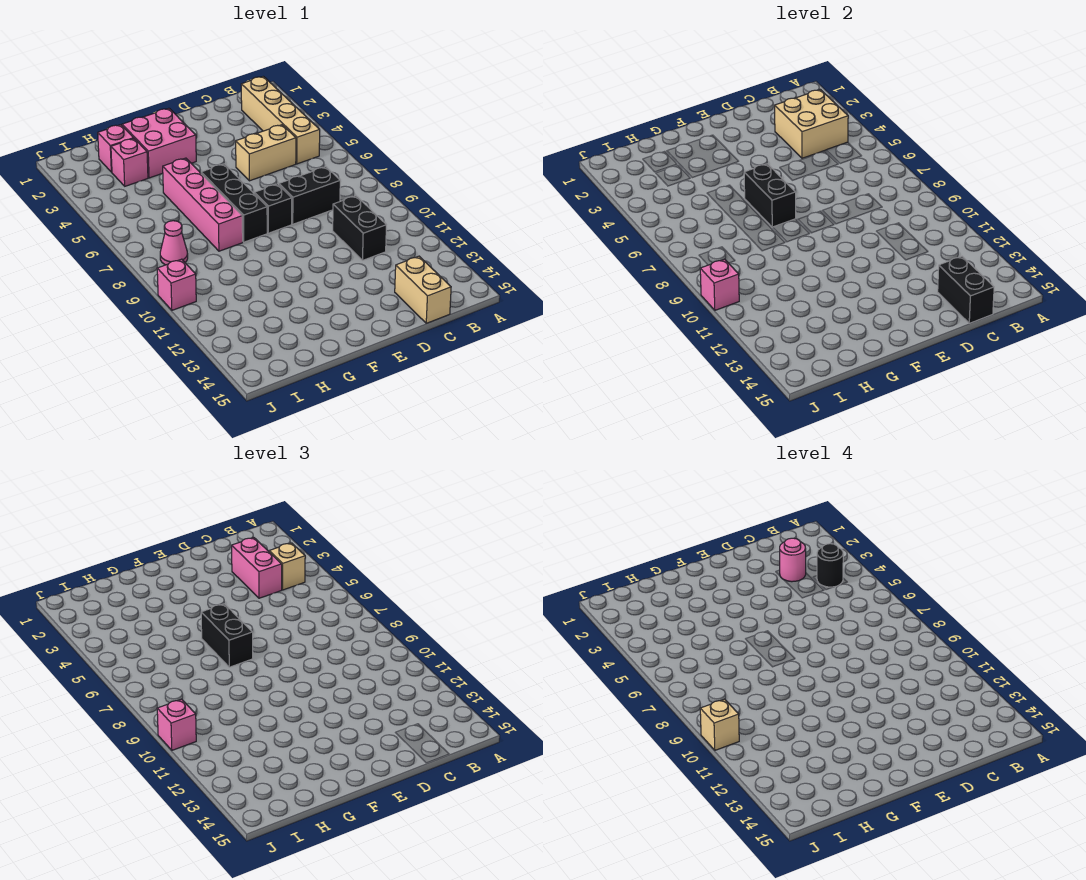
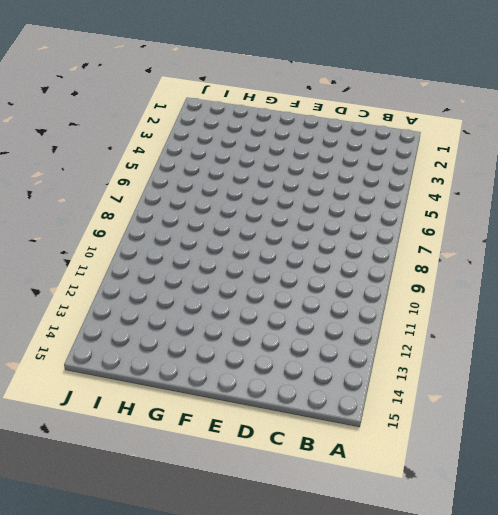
none -> tan 1x4 brick [241,76,320,164]
none -> tan 1x2 brick [236,125,296,181]
none -> black 1x2 brick [279,167,340,224]

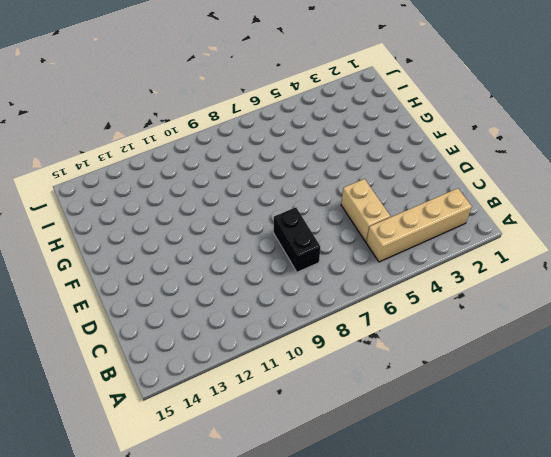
none -> black 1x2 brick [333,196,386,260]
none -> tan 1x2 brick [395,256,451,323]
none -> black 1x1 brick [254,184,292,233]

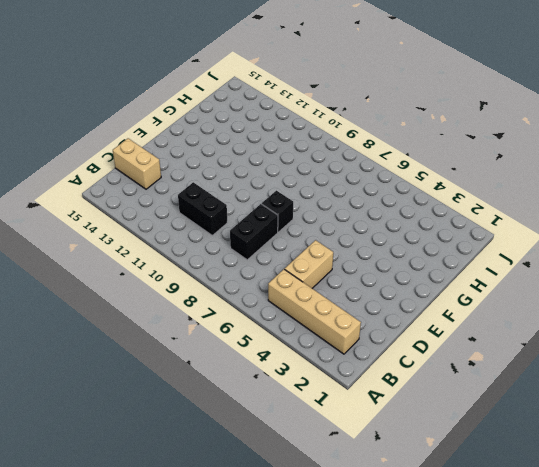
none -> pink 2x2 brick [122,108,196,178]
none -> black 1x3 brick [201,164,267,242]
none -> pink 1x4 brick [163,158,243,251]

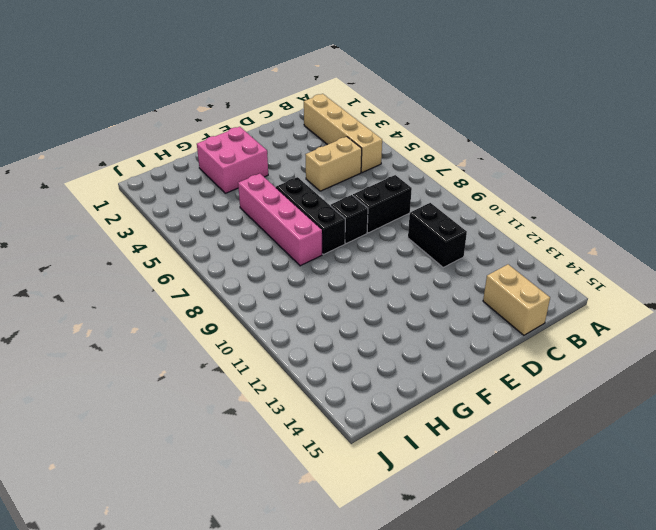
none -> pink 1x1 brick [98,125,134,172]
none -> pink 1x1 brick [111,139,148,186]
none -> pink 1x1 cone [160,221,188,265]

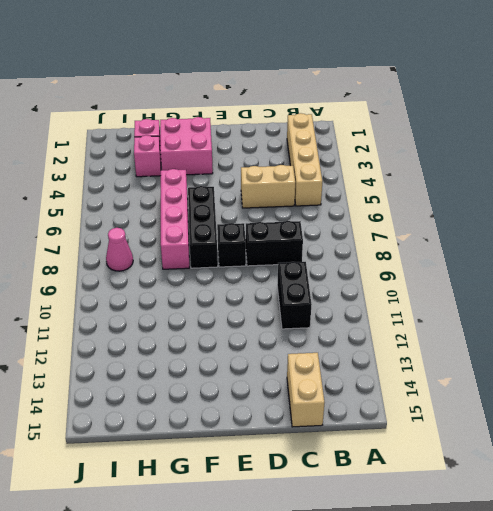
none -> pink 1x1 brick [157,259,196,310]
none -> tan 2x2 brick [775,90,848,158]
none -> black 1x2 brick [938,256,994,323]

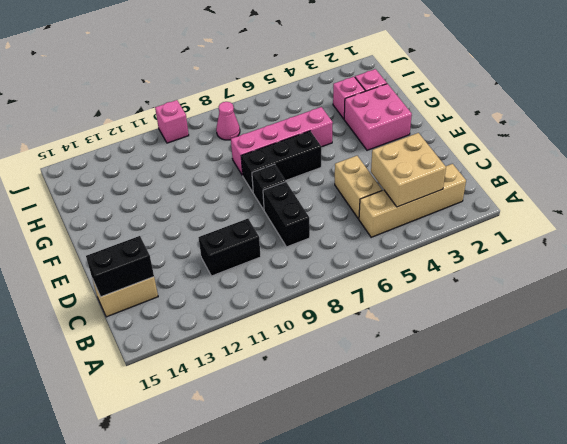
none -> black 1x2 brick [744,164,796,227]
none -> pink 1x1 brick [700,259,739,310]
none -> tan 1x1 brick [269,543,305,590]

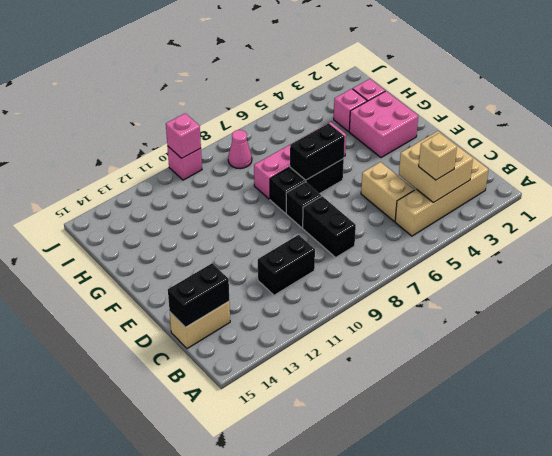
none -> pink 1x2 brick [232,538,282,598]
none -> black 1x2 brick [201,604,253,667]
none -> pink 1x1 brick [157,699,196,750]

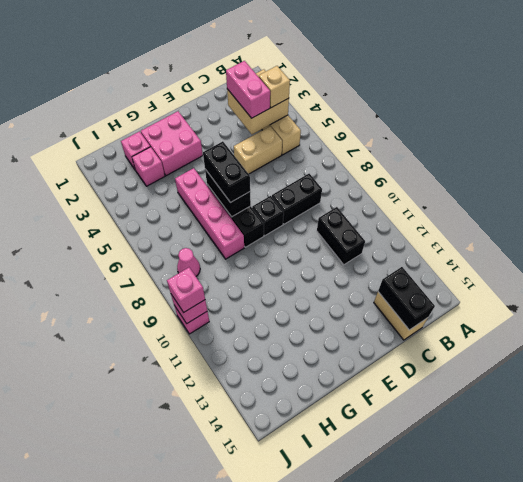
none -> black 1x1 round brick [817,544,843,587]
none -> pink 1x1 round brick [780,538,806,582]
none -> tan 1x1 brick [700,699,739,750]

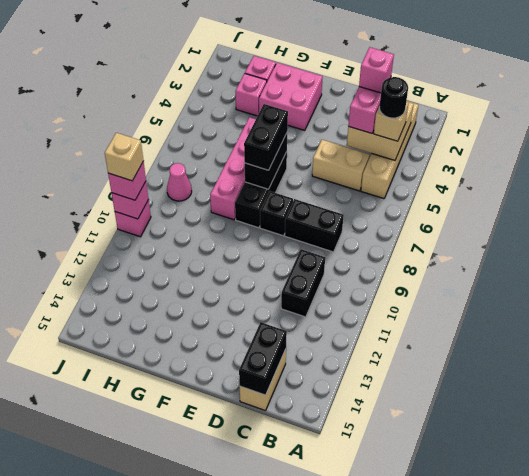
pink 1x1 brick [359,47,394,93] -> pink 1x1 round brick [780,538,806,582]

